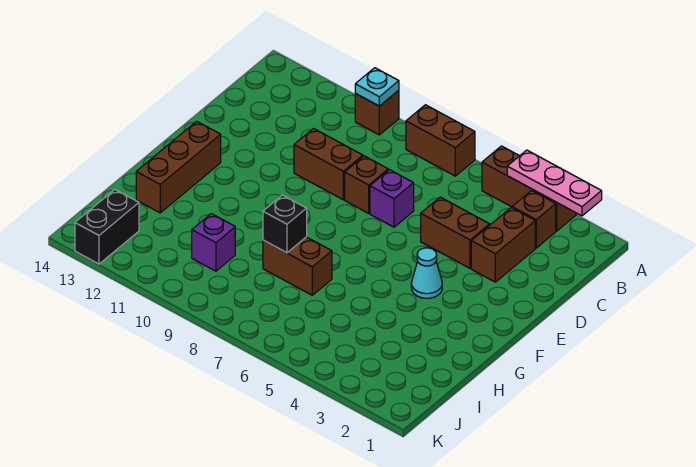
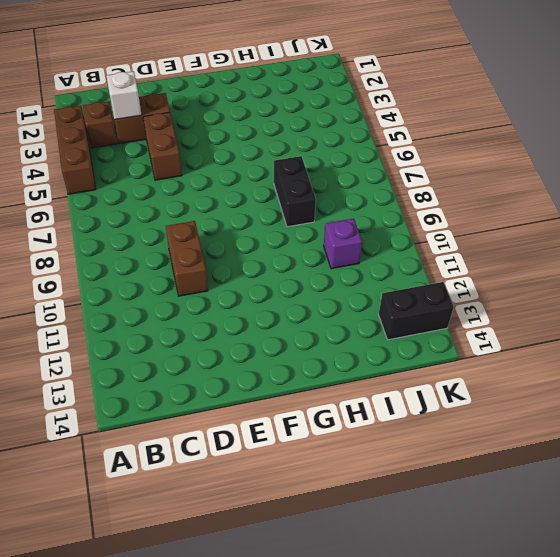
white 1x1 brick [106,71,141,120] -> none
black 1x2 brick [274,156,316,227] -> brown 1x2 brick [263,237,332,295]
none -> brown 1x2 brick [406,105,475,176]
none -> brown 1x1 brick [355,90,399,135]
none -> purple 1x1 brick [370,170,414,227]

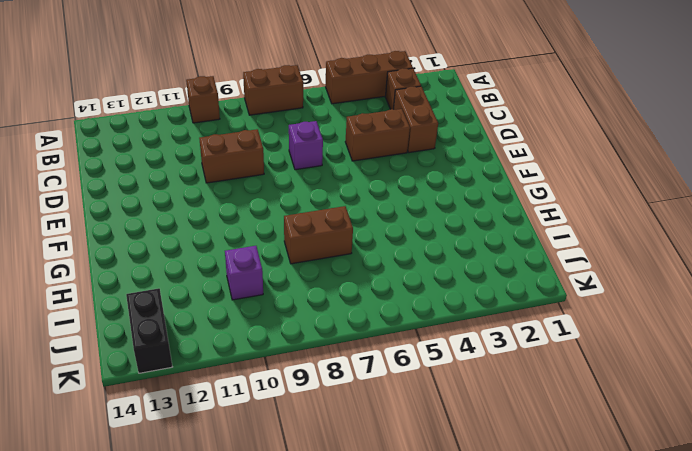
none -> brown 1x1 brick [345,156,388,213]
none -> cyan 1x1 cone [411,248,442,298]
none -> brown 1x3 brick [136,121,221,213]

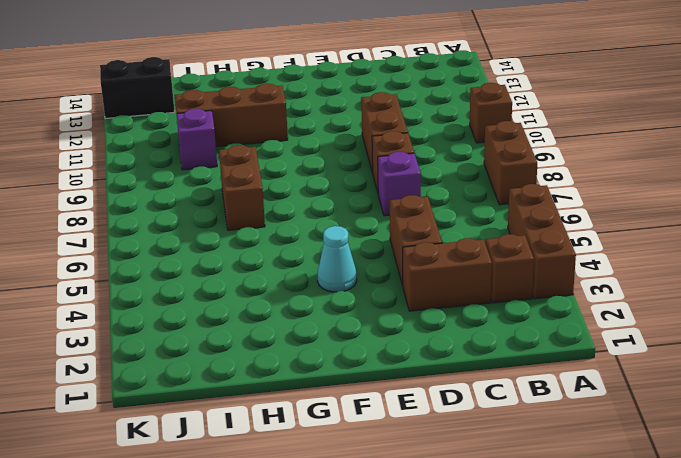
brown 1x3 brick [175,83,288,147] -> brown 1x3 brick moved to [136,121,221,213]
none -> pink 1x3 plate [507,150,602,216]
none -> cyan 1x1 plate [355,68,399,106]
none -> black 1x1 brick [263,195,307,253]

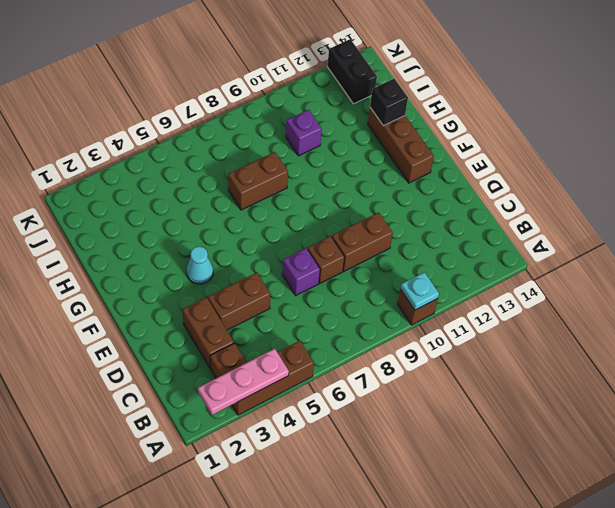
black 1x1 brick [370,79,408,126] -> black 1x1 brick moved to [263,195,307,253]
none -> brown 1x2 brick [406,105,475,176]

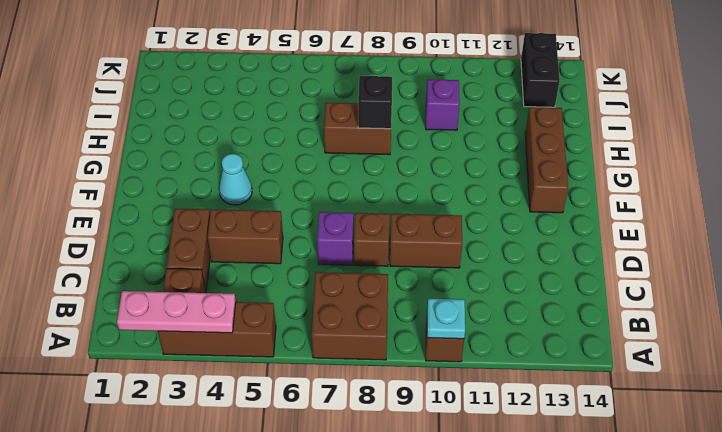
brown 2x2 brick [312,272,388,360] -> brown 1x2 brick [406,105,475,176]

